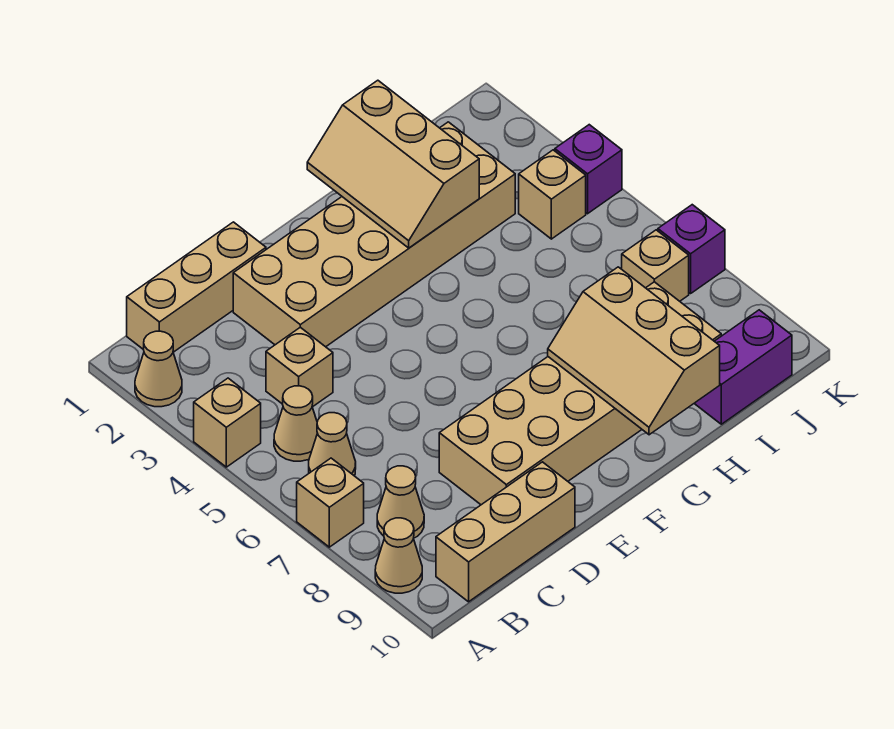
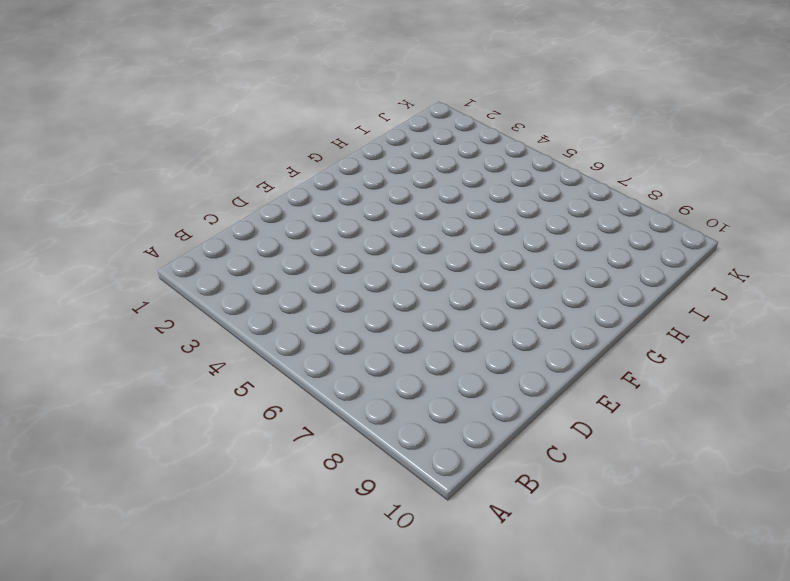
none -> tan 1x1 cone [135,331,182,407]
none -> tan 1x1 brick [194,378,261,467]
none -> tan 1x1 brick [297,458,364,547]

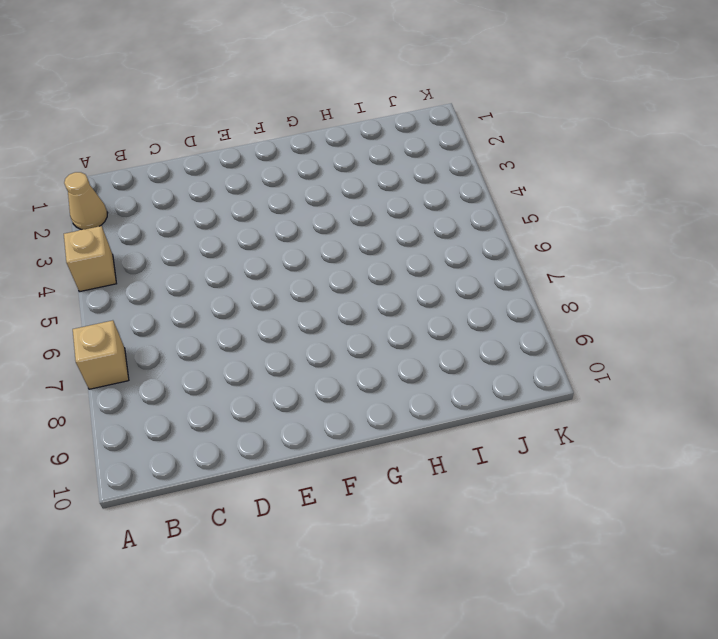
none -> tan 1x1 cone [375,518,422,593]
none -> tan 1x3 brick [127,222,266,352]
none -> tan 1x1 cone [274,386,317,461]

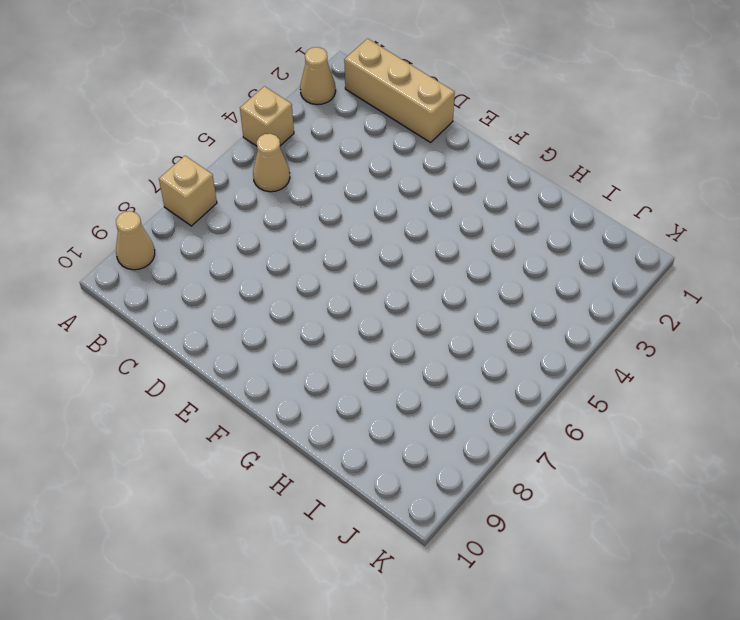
none -> tan 1x1 cone [309,413,356,476]
none -> tan 1x1 cone [377,466,424,538]
none -> tan 1x3 brick [436,462,575,602]

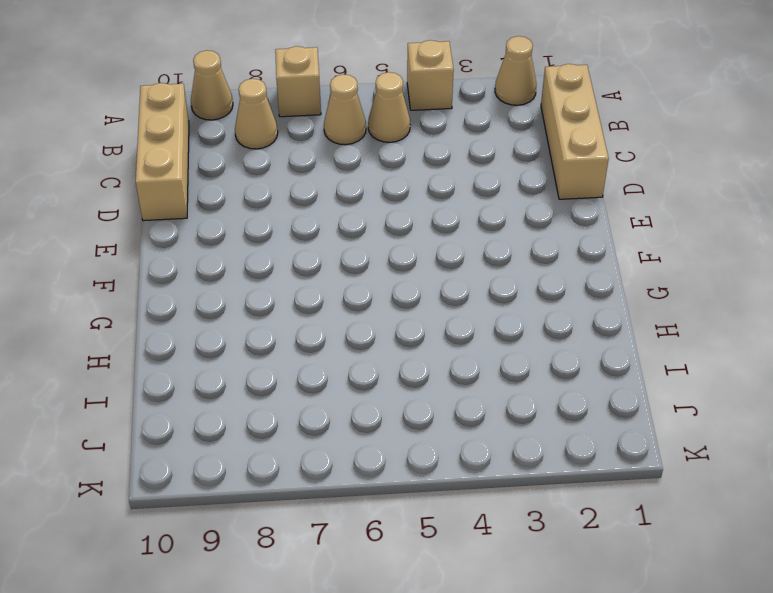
none -> tan 1x1 brick [266,327,333,407]
none -> tan 2x6 brick [233,122,515,347]
none -> tan 2x6 brick [439,282,721,505]

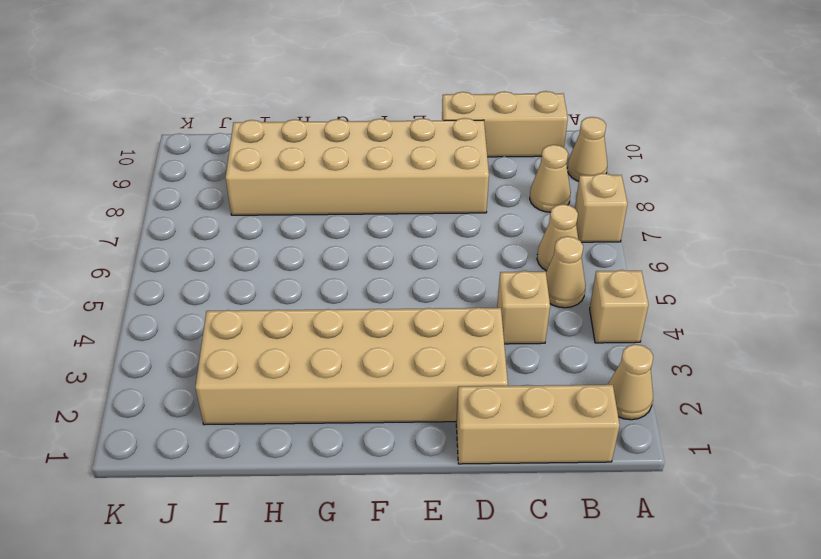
none -> purple 1x2 brick [694,310,792,424]
none -> tan 1x1 brick [519,150,586,239]
none -> tan 1x1 brick [622,230,689,301]

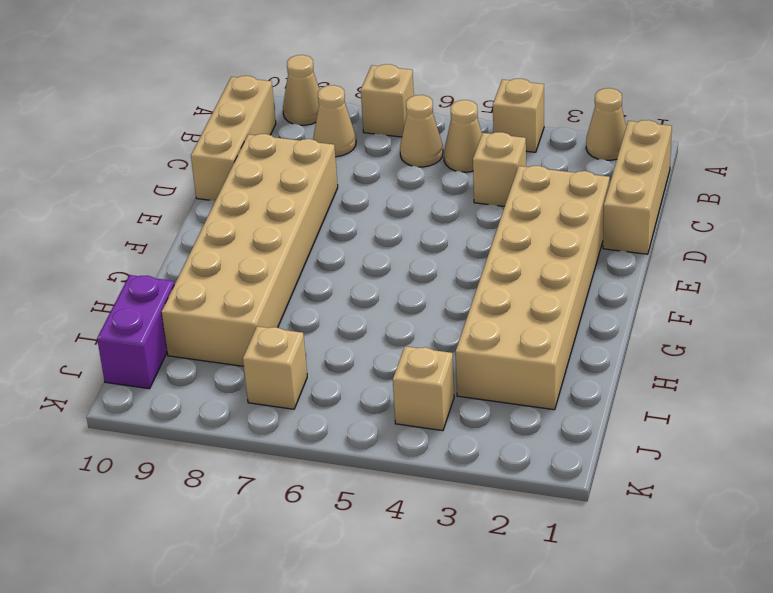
none -> purple 1x1 brick [555,125,622,214]
none -> purple 1x1 brick [658,205,725,294]
none -> tan 2x3 slope [307,80,479,248]

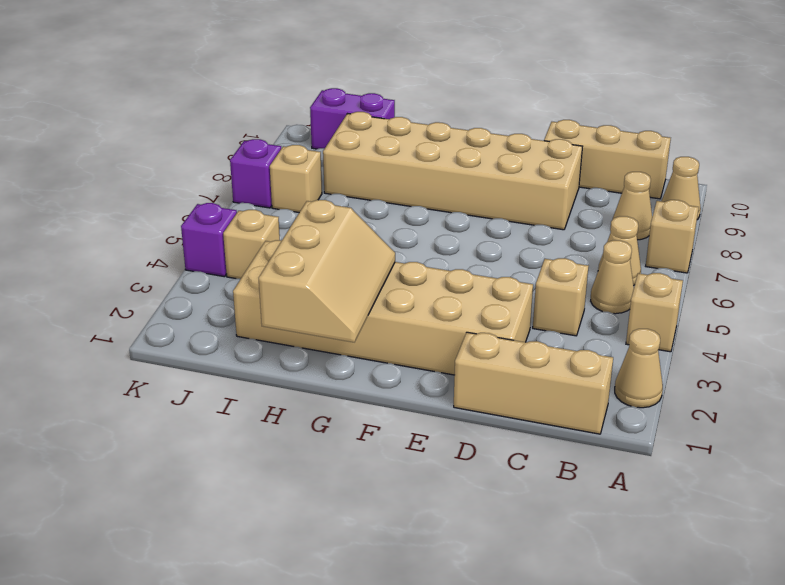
none -> tan 2x3 slope [548,267,720,435]

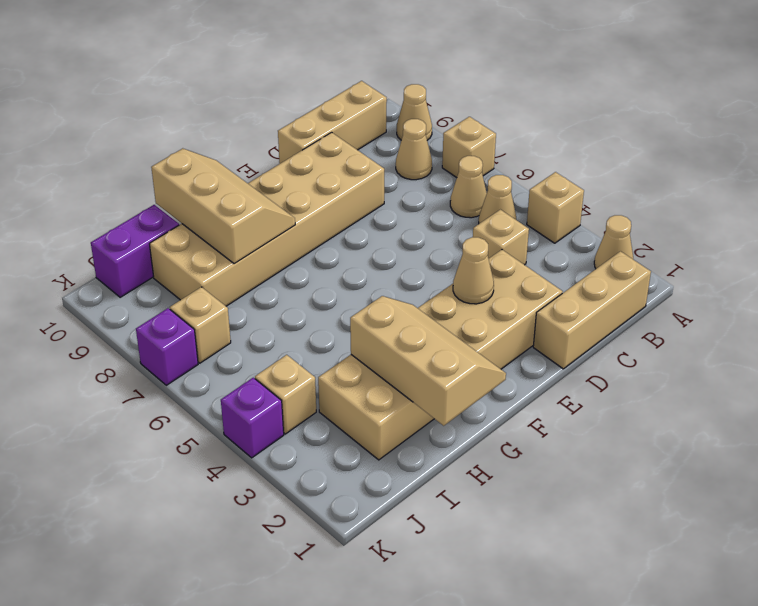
tan 1x1 cone [453,237,494,304] -> none

